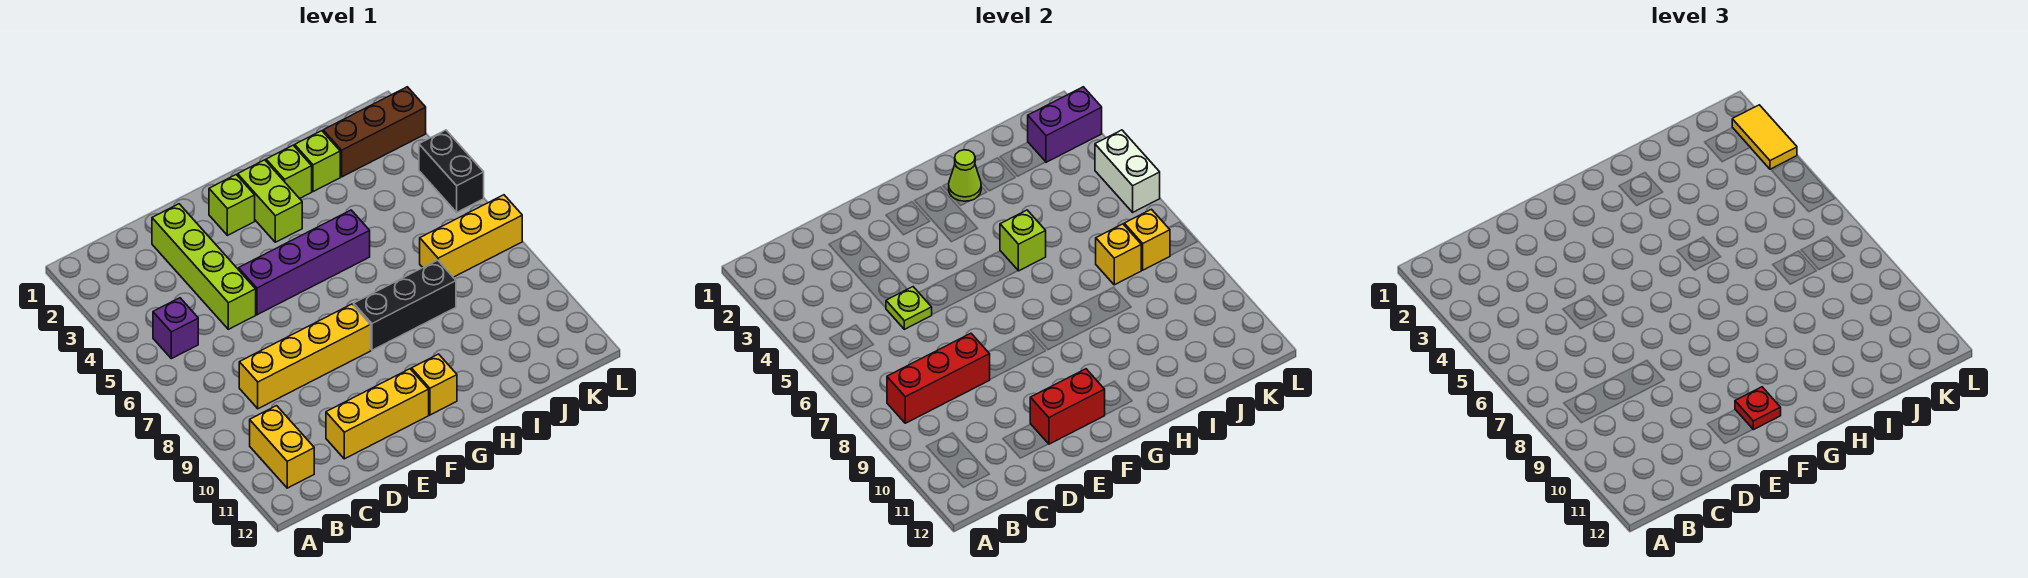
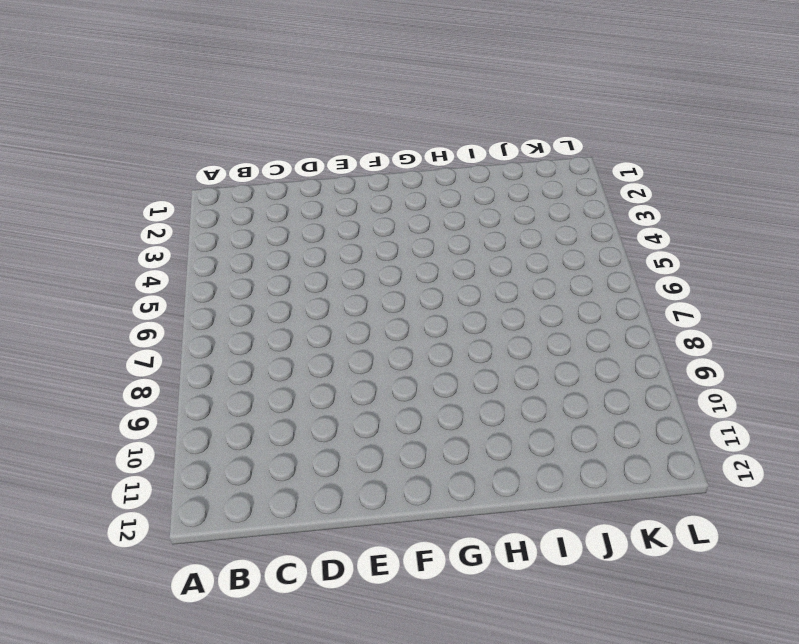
none -> purple 1x1 brick [153,298,198,359]
none -> yellow 1x2 brick [250,406,314,488]
none -> yellow 1x4 brick [239,304,371,409]

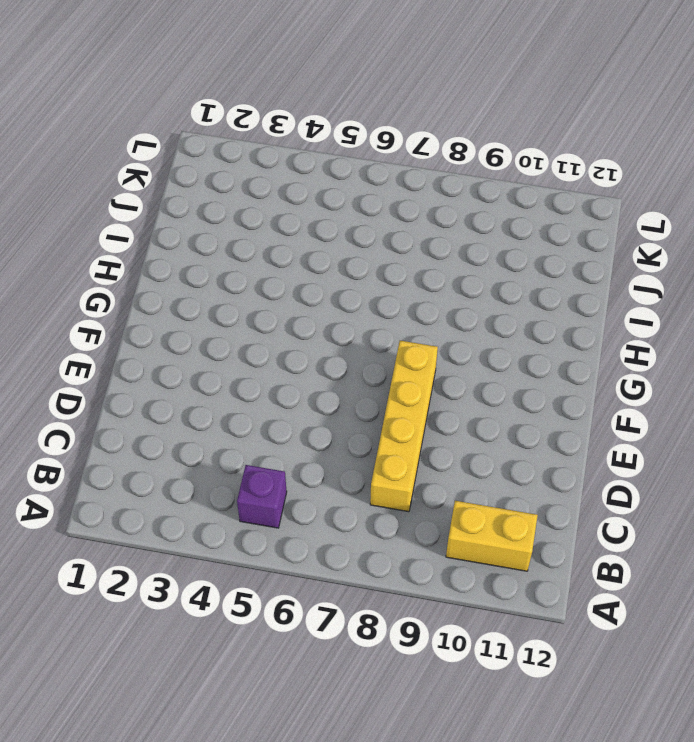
none -> lime 1x4 brick [152,204,256,329]
none -> yellow 1x3 brick [326,369,429,459]
none -> purple 1x4 brick [239,210,370,315]

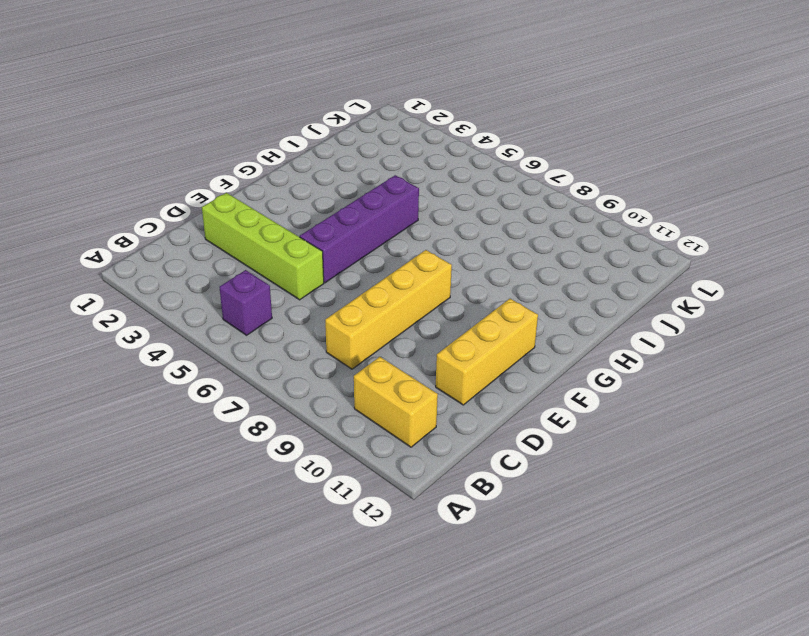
none -> lime 1x1 brick [209,175,255,235]
none -> lime 1x2 brick [238,160,302,242]
none -> black 1x3 brick [354,260,456,350]

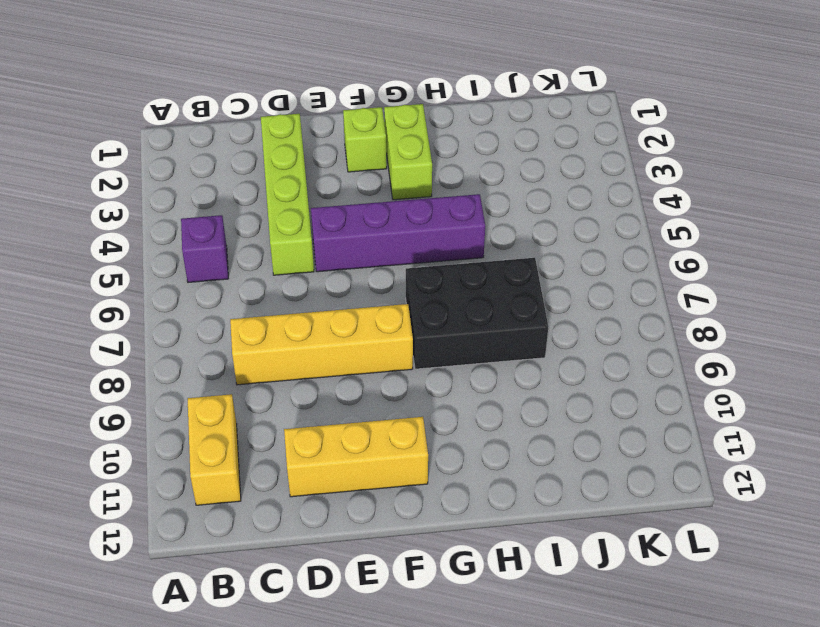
black 2x3 brick [406,258,548,369] -> black 1x3 brick [354,260,456,350]
none -> yellow 1x1 brick [411,354,457,415]
none -> lime 1x1 brick [266,145,312,199]
none -> lime 1x1 brick [295,131,340,192]

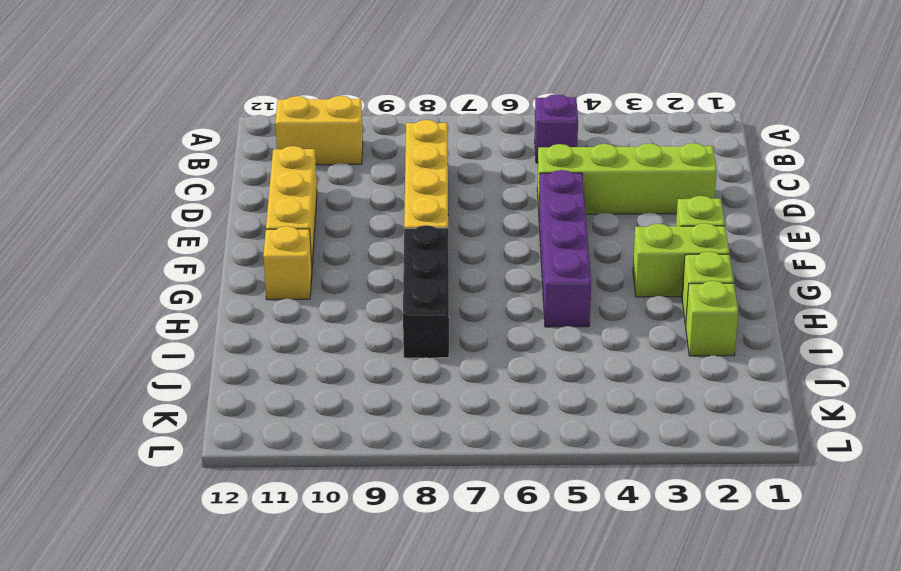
none -> brown 1x3 brick [323,87,426,177]
none -> yellow 1x3 brick [420,195,522,277]
none -> black 1x2 brick [419,130,484,212]

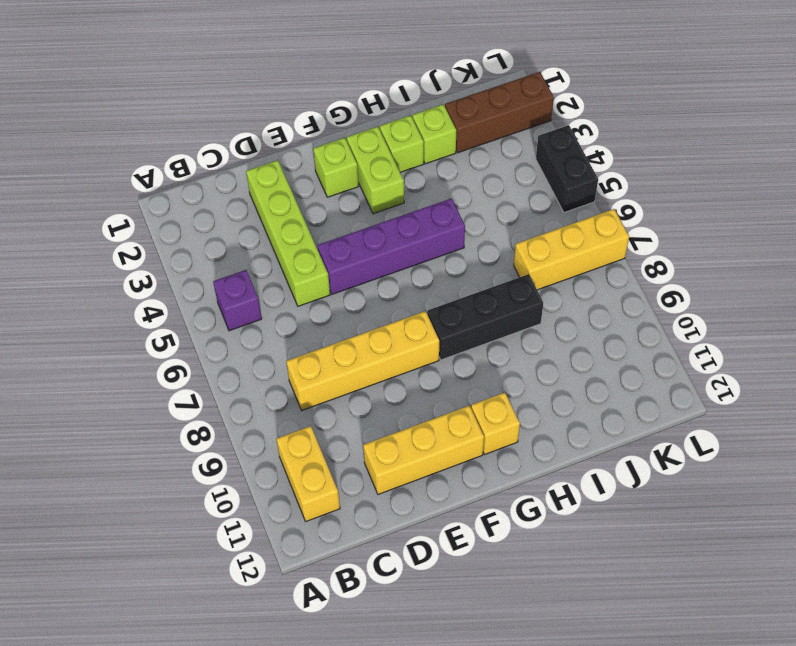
none -> red 1x3 brick [887,333,990,423]
none -> lime 1x1 plate [886,287,932,329]
none -> red 1x2 brick [1030,369,1105,444]

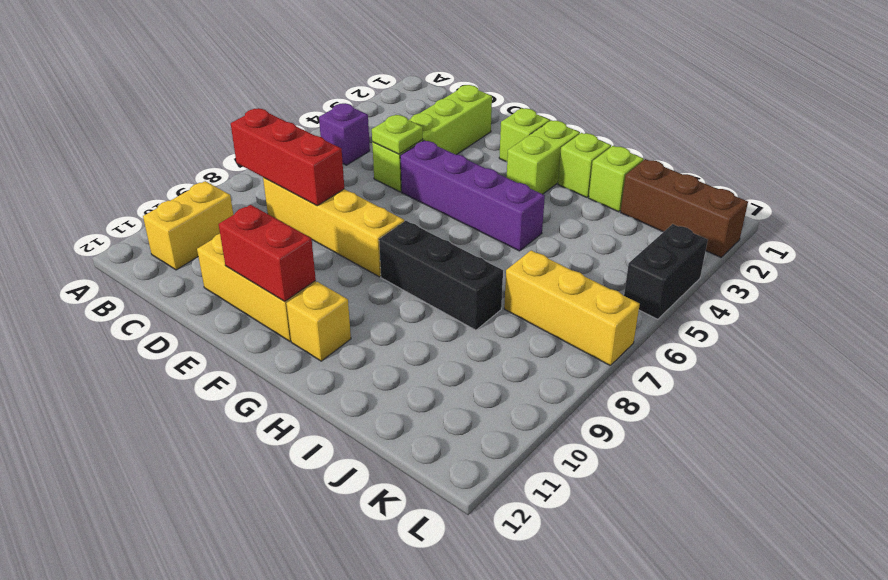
none -> lime 1x1 cone [949,150,981,201]
none -> lime 1x1 brick [1000,210,1046,271]
none -> yellow 1x1 brick [1096,224,1141,285]

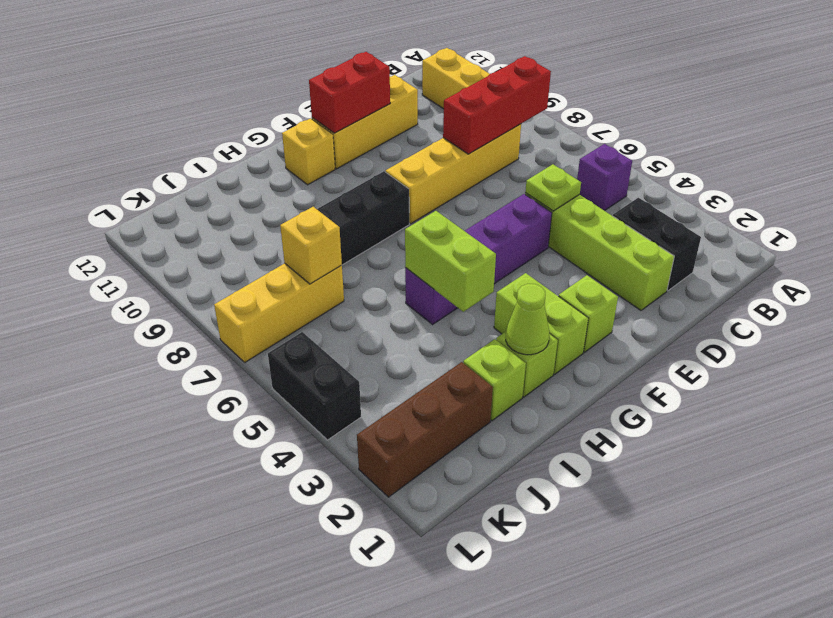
black 1x2 brick [613,198,701,291] -> none
lime 1x2 brick [405,211,496,312] -> lime 1x1 brick [1000,210,1046,271]
none -> purple 1x2 brick [1028,87,1102,162]
none -> yellow 1x1 brick [1124,209,1170,270]
none -> white 1x2 brick [1095,130,1160,212]

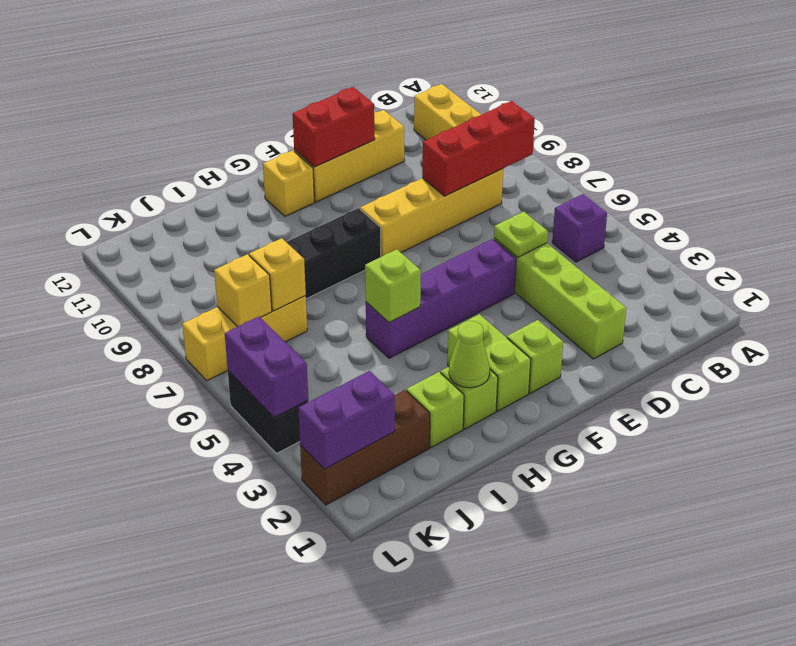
purple 1x2 brick [225,317,308,418] -> white 1x2 brick [1095,130,1160,212]
none -> red 1x1 plate [1735,387,1781,430]
none -> yellow 1x2 tile [1732,105,1797,169]

